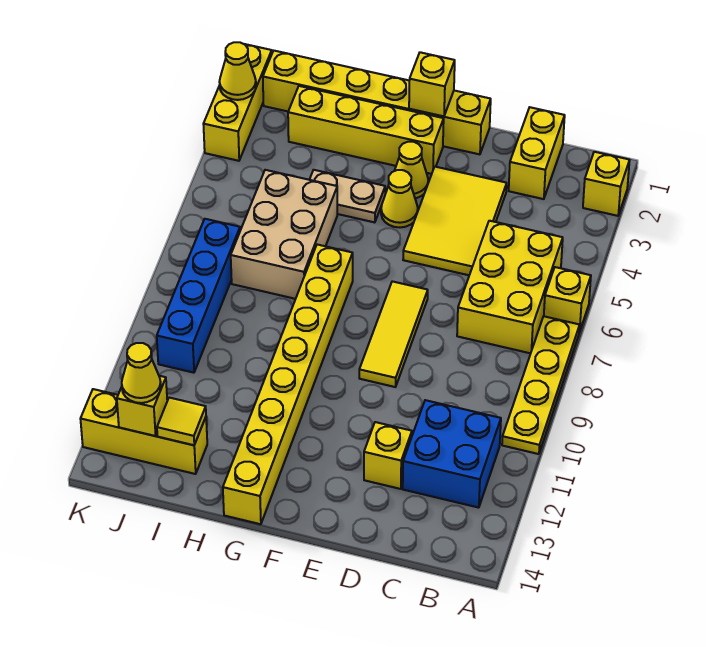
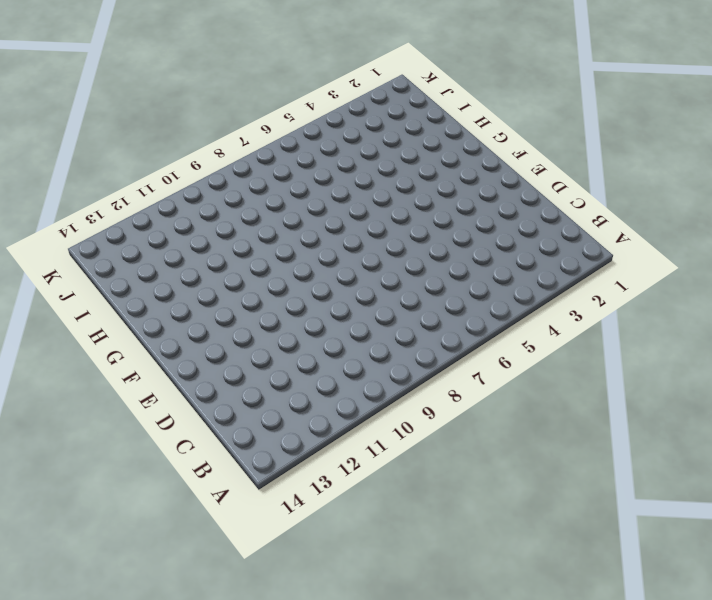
none -> yellow 1x1 brick [583,152,630,216]
none -> yellow 1x1 brick [544,267,591,332]
none -> yellow 1x4 plate [502,316,580,454]

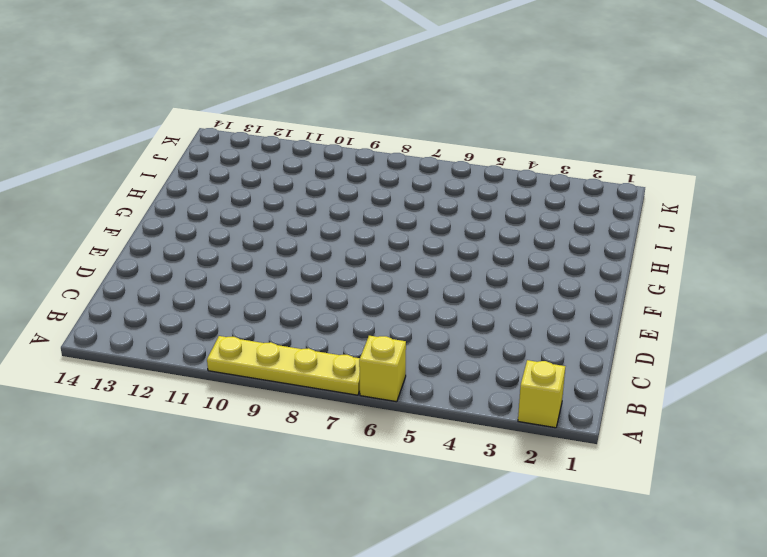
none -> yellow 2x3 brick [457,221,563,353]
none -> blue 2x2 brick [403,400,501,508]
none -> yellow 1x2 brick [509,107,565,199]

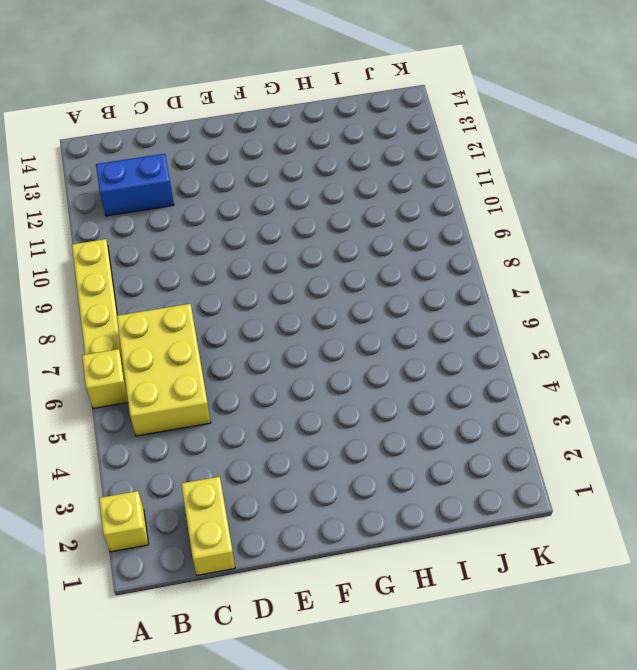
blue 1x2 brick [96,154,174,216] -> blue 2x2 brick [403,400,501,508]
none -> yellow 2x3 tile [403,167,507,275]
none -> yellow 1x1 brick [364,422,412,489]
none -> yellow 1x6 brick [263,51,491,154]

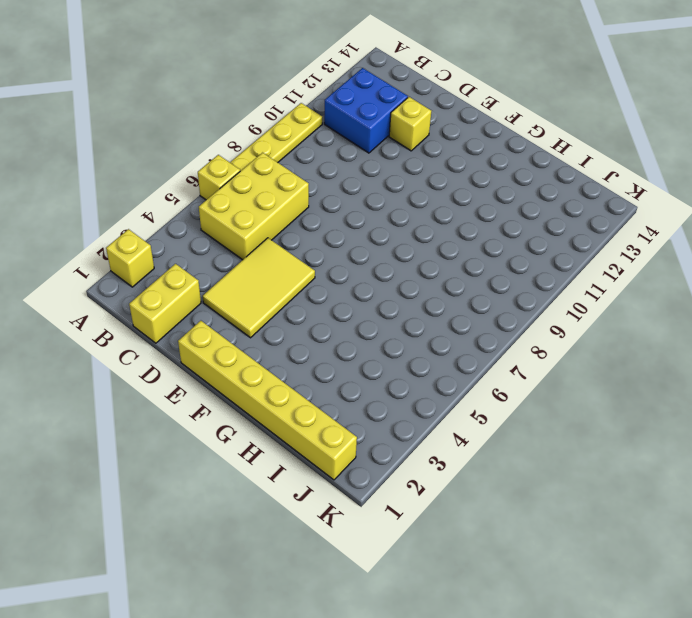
none -> yellow 1x3 tile [359,281,428,387]
none -> yellow 1x4 brick [288,86,444,174]
none -> yellow 1x1 cone [395,142,428,198]

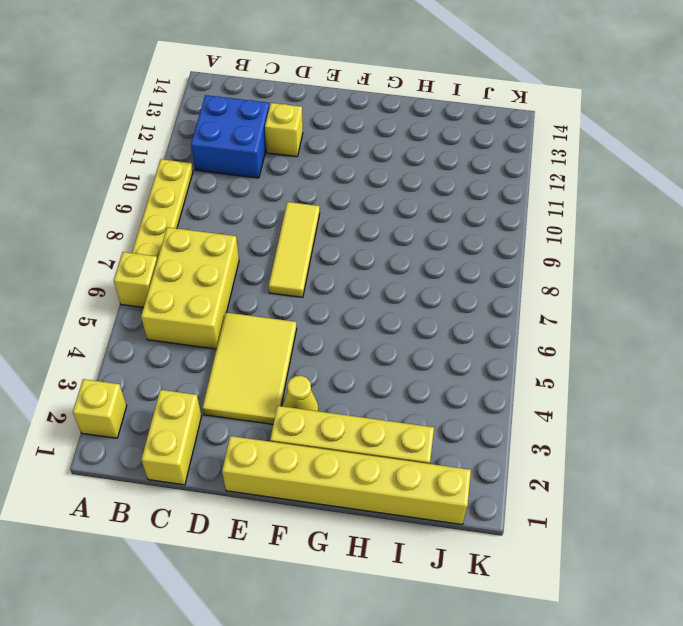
none -> yellow 1x1 cone [381,170,418,227]
none -> tan 1x2 plate [310,170,385,222]
none -> yellow 1x8 brick [223,245,353,524]

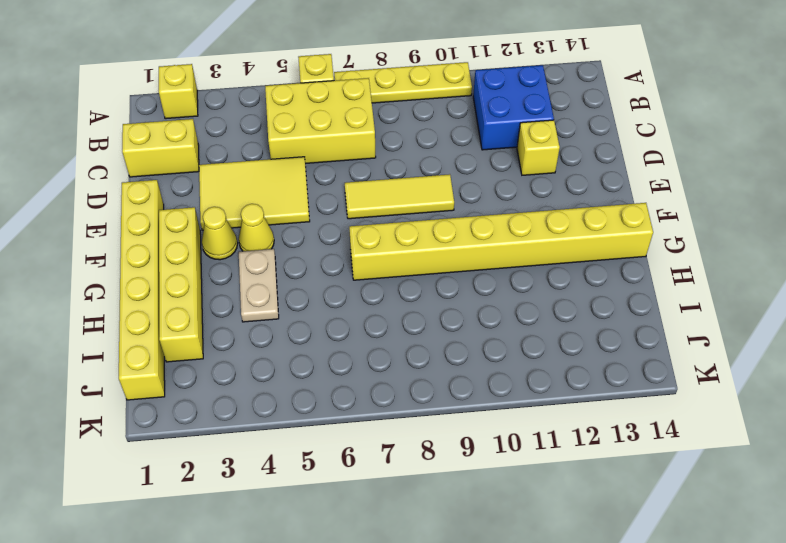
none -> tan 2x3 brick [231,170,337,299]
none -> yellow 1x3 brick [80,389,207,474]
none -> blue 1x4 brick [157,219,240,373]

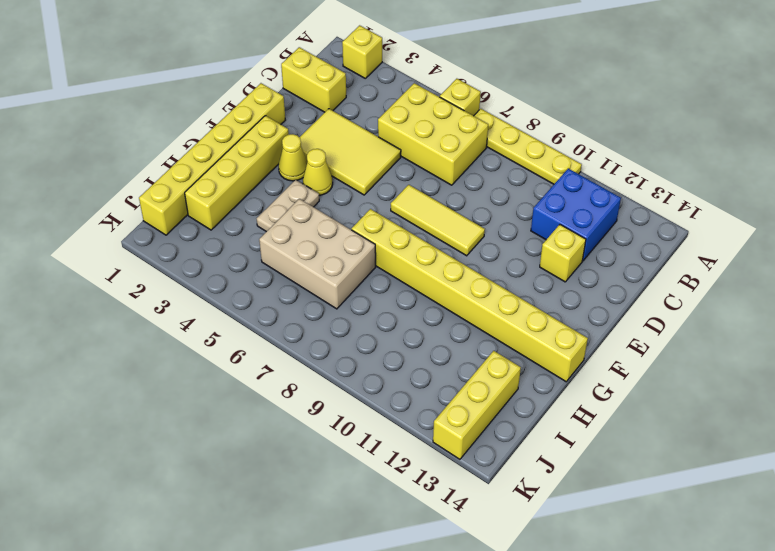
none -> blue 1x4 brick [157,219,240,373]
none -> yellow 1x3 brick [203,44,272,161]
none -> yellow 1x1 brick [409,52,455,116]

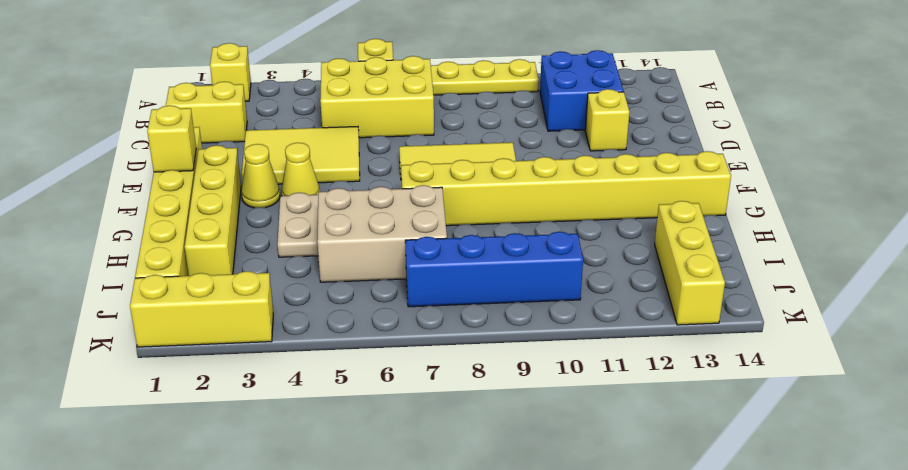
none -> yellow 1x1 tile [157,398,206,445]
none -> yellow 1x1 brick [117,376,167,436]
none -> yellow 1x1 cone [219,42,256,100]

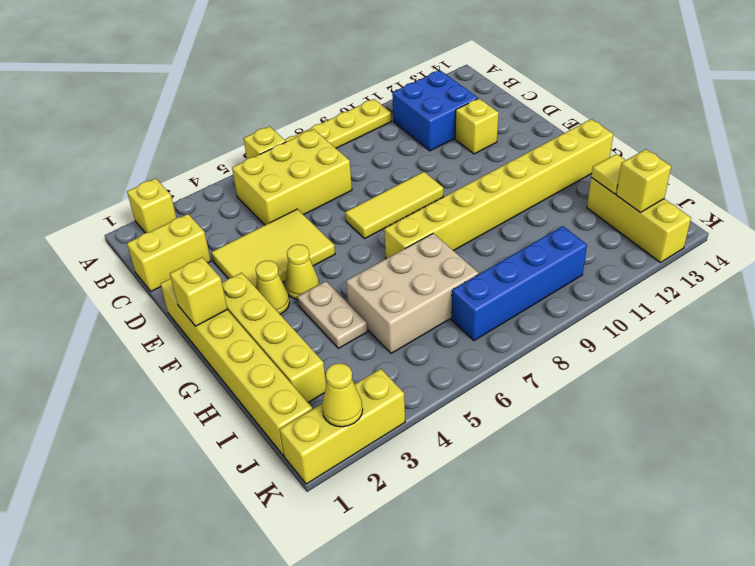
none -> yellow 1x1 cone [122,343,161,403]

